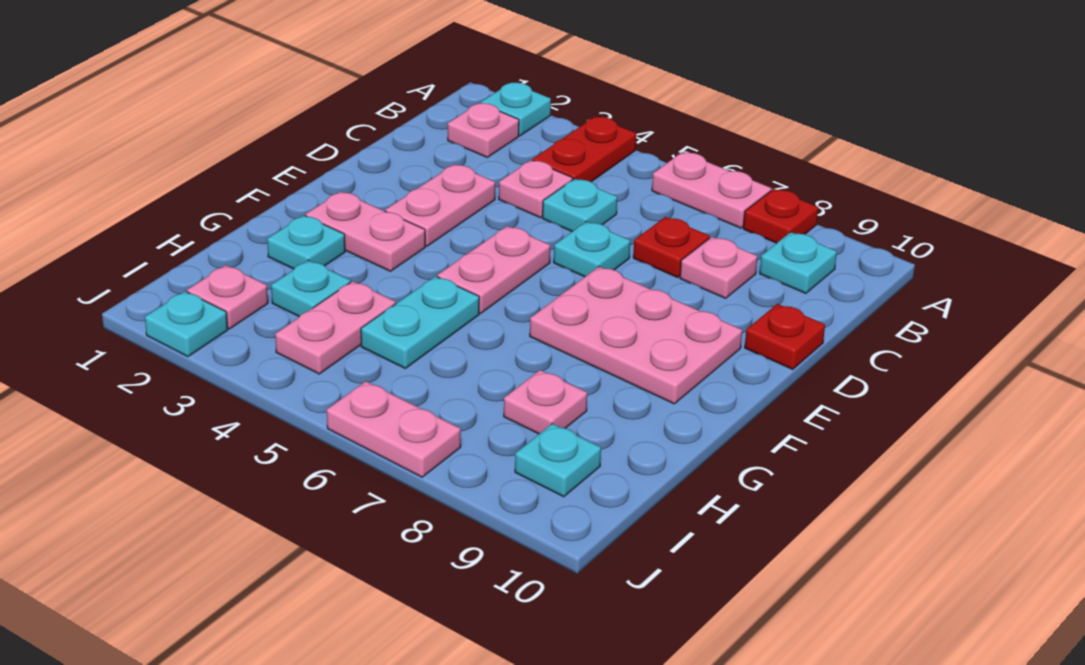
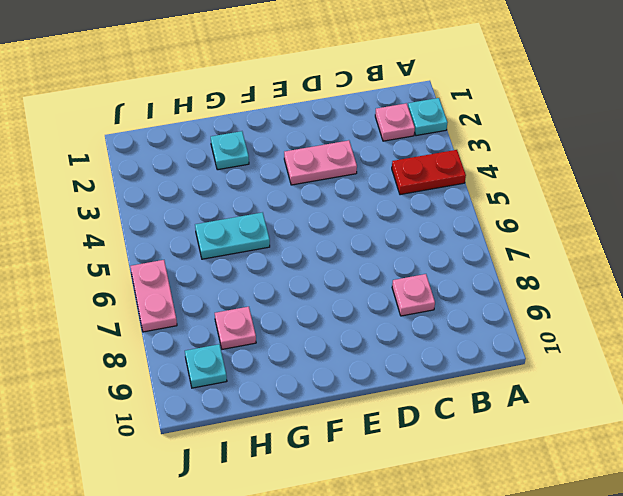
none -> pink 1x2 plate [652,152,771,228]
none -> red 1x1 plate [743,189,818,243]
none -> cyan 1x1 plate [760,232,837,294]

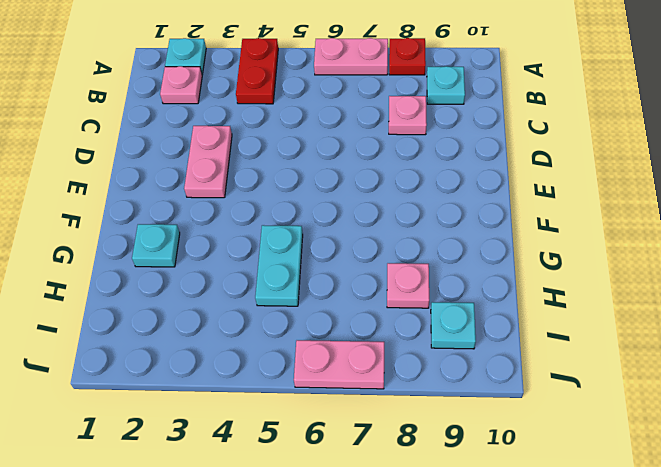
none -> pink 1x1 plate [499,160,573,218]
none -> cyan 1x1 plate [543,179,617,231]
none -> red 1x1 plate [633,217,710,277]

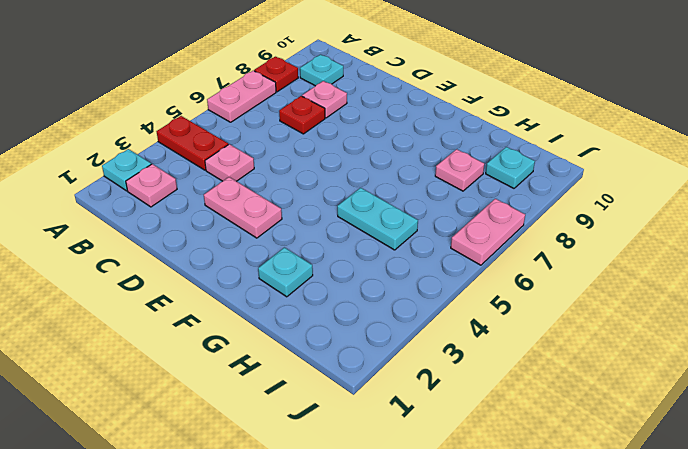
none -> cyan 1x1 plate [543,179,617,231]
none -> cyan 1x1 plate [554,221,630,277]
none -> red 1x1 plate [745,304,825,369]

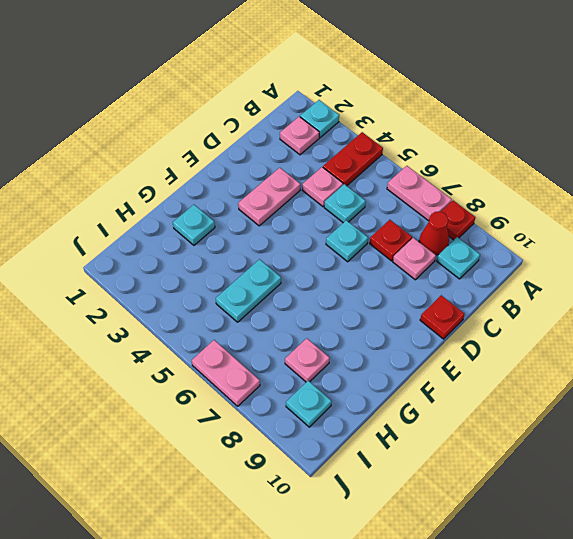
red 1x1 cone [419,212,449,255] -> none
none -> pink 1x2 plate [437,226,550,313]
none -> pink 2x3 plate [530,267,742,404]
none -> pink 1x2 plate [305,192,425,271]

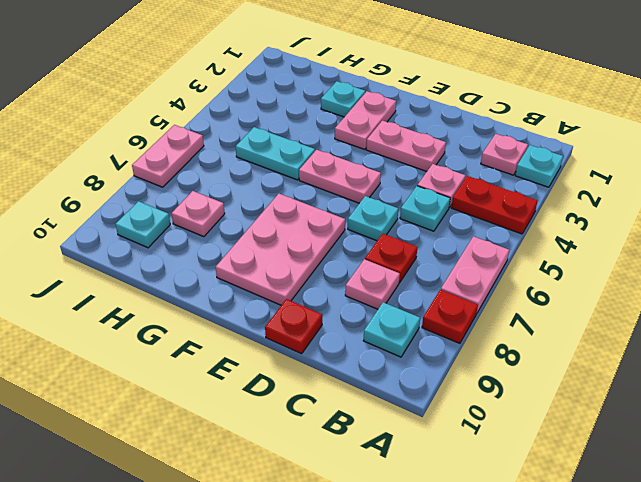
none -> cyan 1x1 plate [271,260,351,316]
none -> pink 1x2 plate [275,281,396,374]
none -> pink 1x1 plate [187,265,268,329]

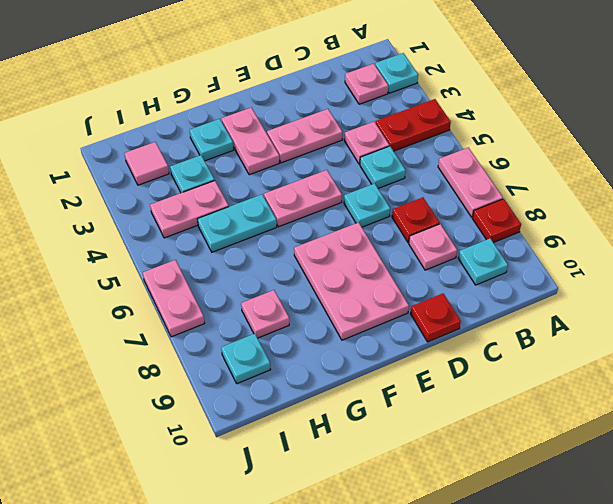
pink 1x1 tile [124,142,169,185] -> pink 1x1 plate [187,265,268,329]
none -> cyan 1x1 plate [145,291,228,357]

